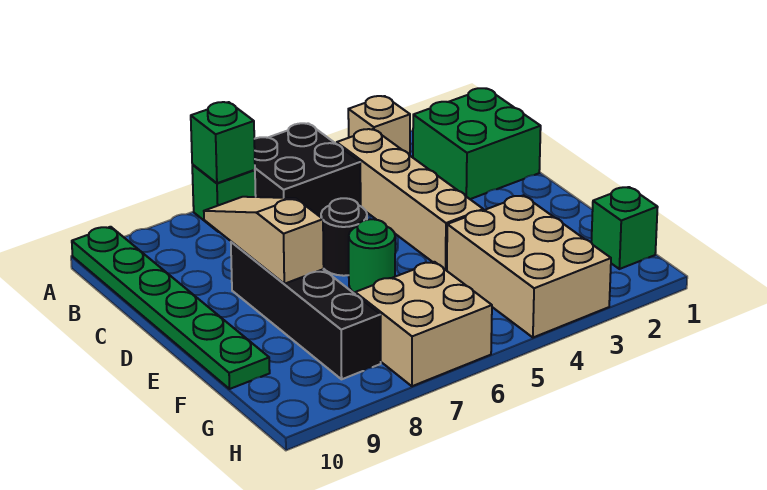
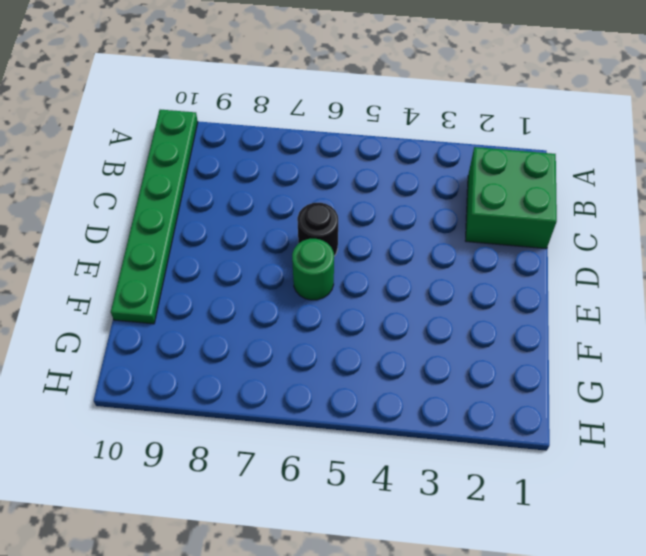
none -> tan 1x1 brick [348,96,410,155]
none -> black 2x2 brick [254,123,361,217]
none -> green 1x1 brick [192,164,256,231]

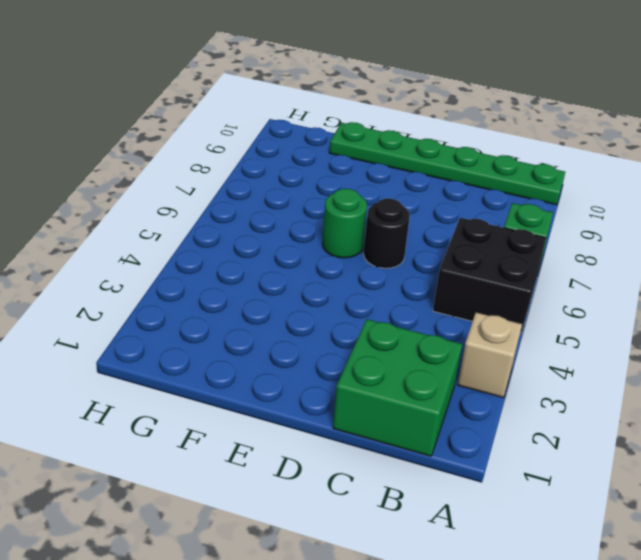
none -> tan 1x4 brick [337,129,483,271]
none -> black 1x4 brick [231,242,381,379]
none -> tan 2x3 brick [447,195,611,337]

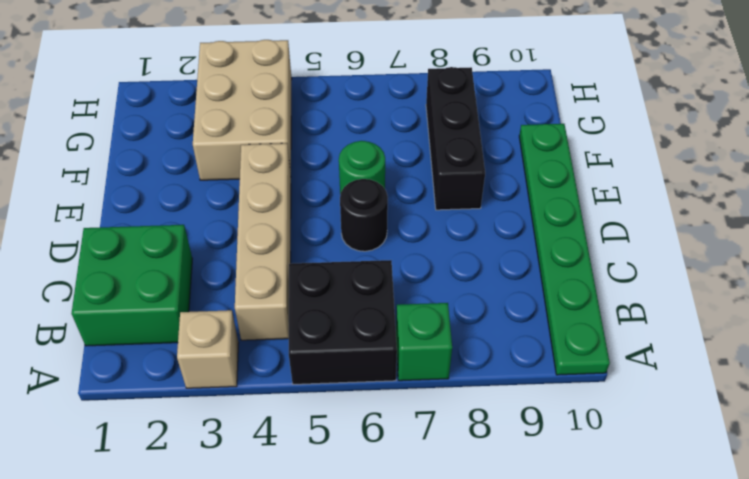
black 1x3 brick [426,67,485,210] -> black 1x4 brick [231,242,381,379]
none -> green 1x1 brick [591,187,658,269]
none -> tan 2x2 brick [355,262,492,386]
none -> green 1x1 brick [191,102,255,183]

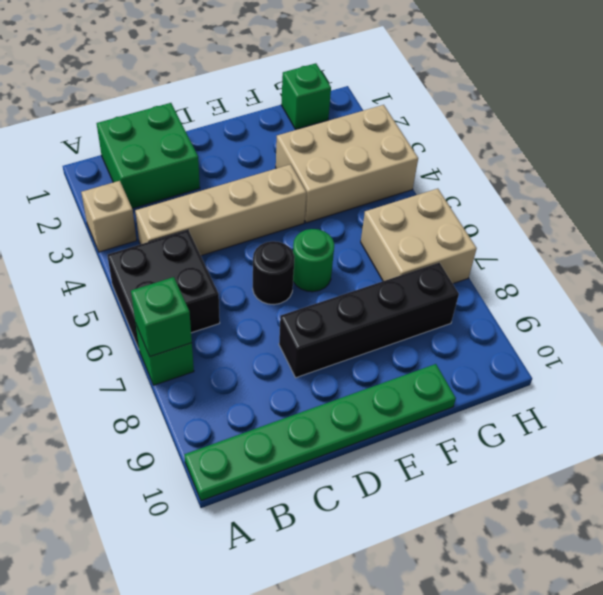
none -> tan 1x3 slope [204,197,324,284]

